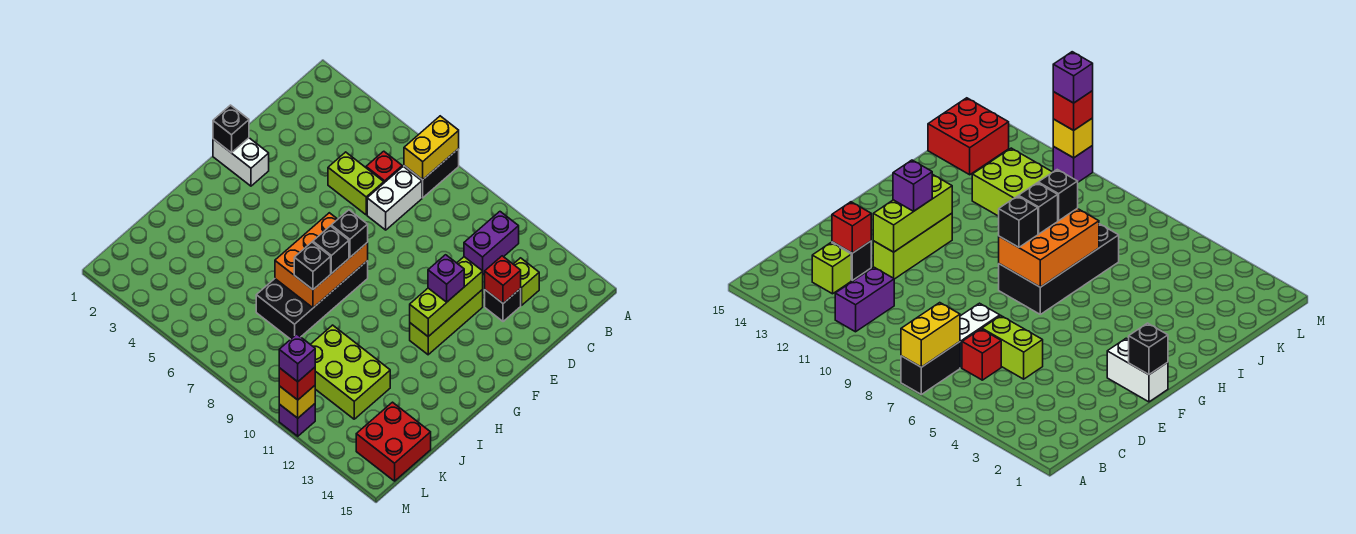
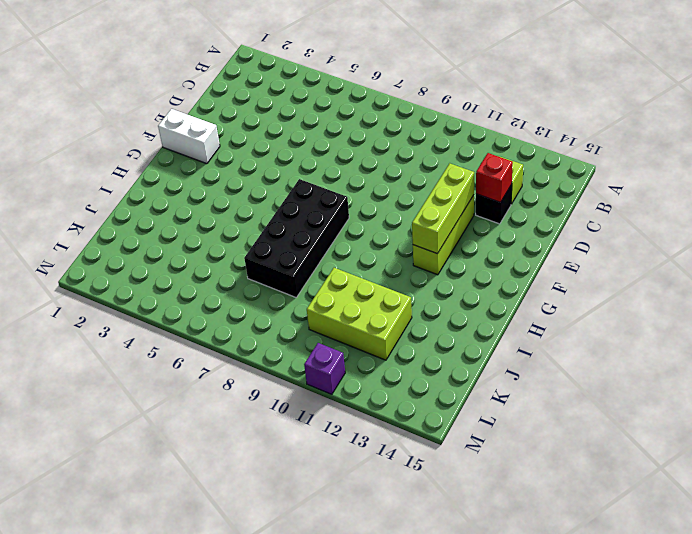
none -> black 1x2 brick [404,149,459,198]
none -> purple 1x2 brick [464,212,519,274]
none -> red 1x1 brick [366,151,402,183]

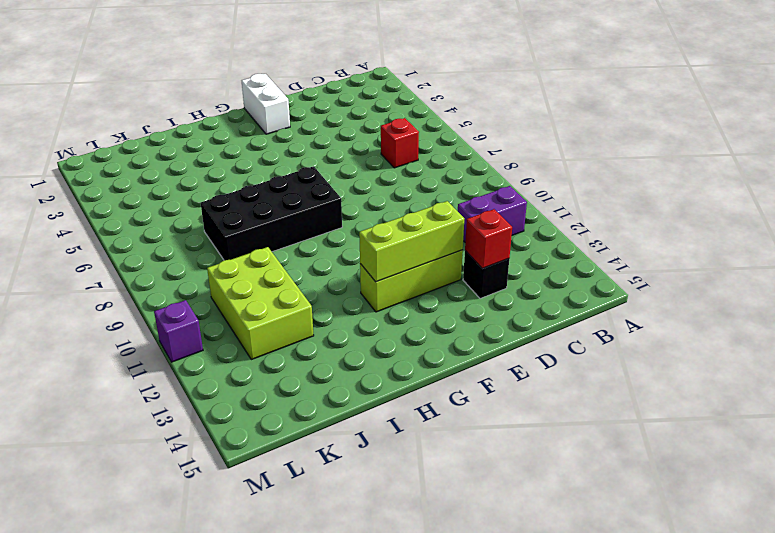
none -> black 1x2 brick [404,149,459,198]
none -> white 1x2 brick [367,167,422,230]
none -> lime 1x1 brick [513,258,539,305]

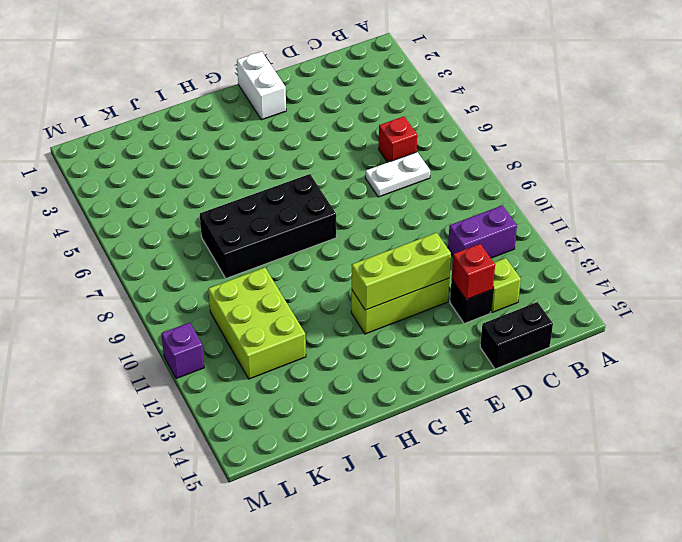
white 1x2 plate [365,152,430,197] -> white 1x2 brick [367,167,422,230]
black 1x2 brick [480,302,553,369] -> black 1x2 brick moved to [404,149,459,198]
none -> lime 1x2 brick [328,152,384,215]
none -> red 2x2 brick [356,402,431,481]
none -> yellow 1x2 brick [404,116,459,180]

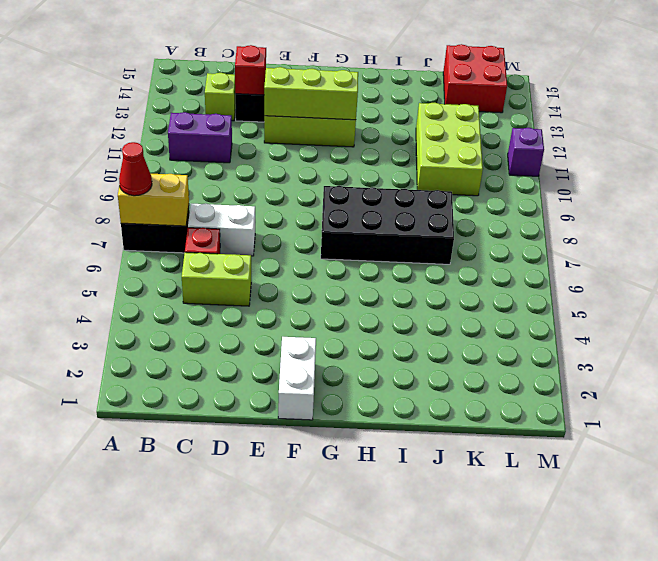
red 1x1 cone [119,142,152,196] -> none
lime 1x2 brick [182,252,251,306] -> lime 1x2 brick turned to [328,152,384,215]
none -> black 1x1 brick [213,105,249,153]
none -> orange 2x3 brick [275,213,368,308]
none -> yellow 1x1 brick [279,386,315,418]

